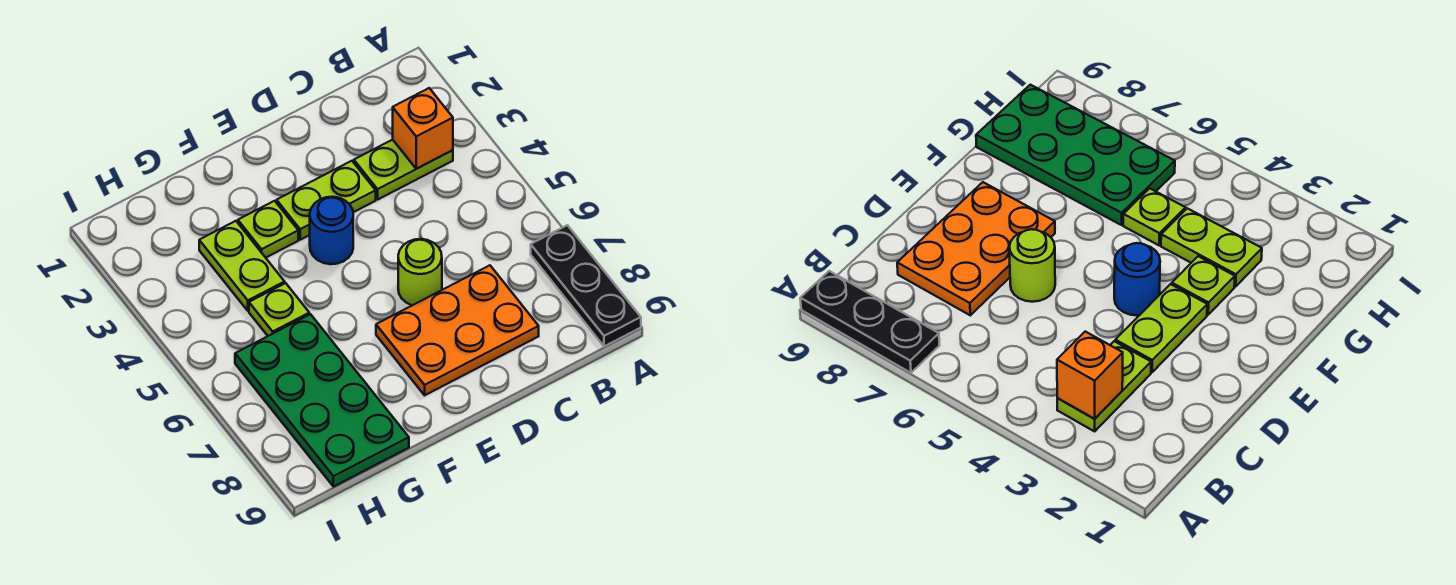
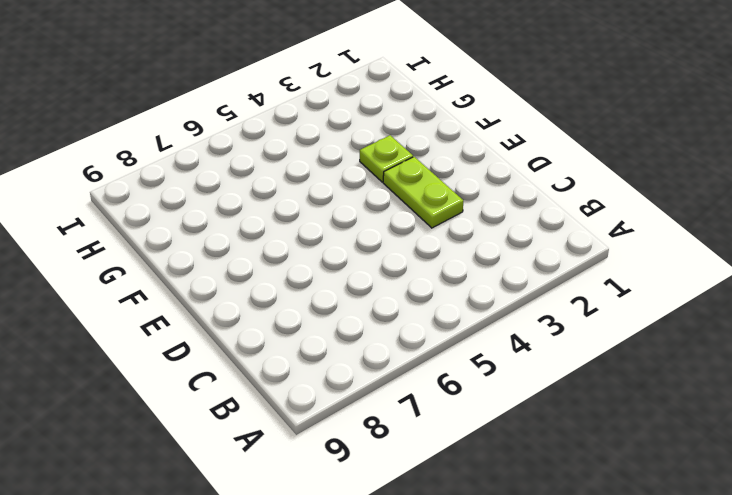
none -> black 1x3 plate [531,225,641,346]
none -> lime 1x2 plate [354,140,453,199]

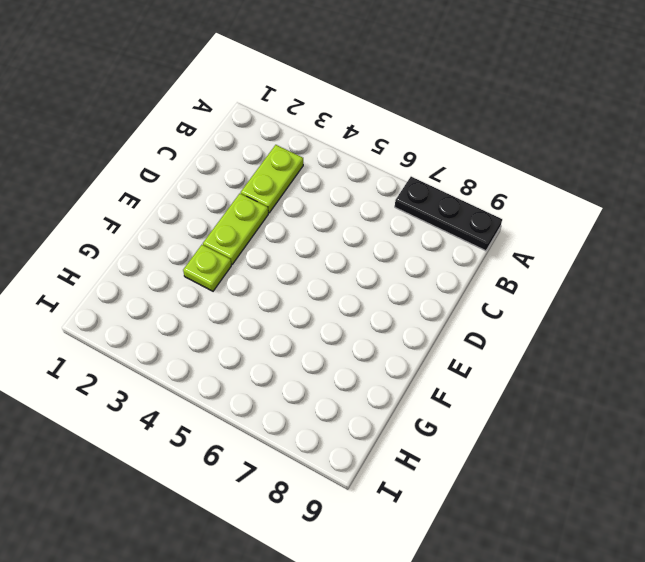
none -> orange 2x3 plate [376,265,539,395]
none -> lime 1x1 round brick [398,239,442,305]

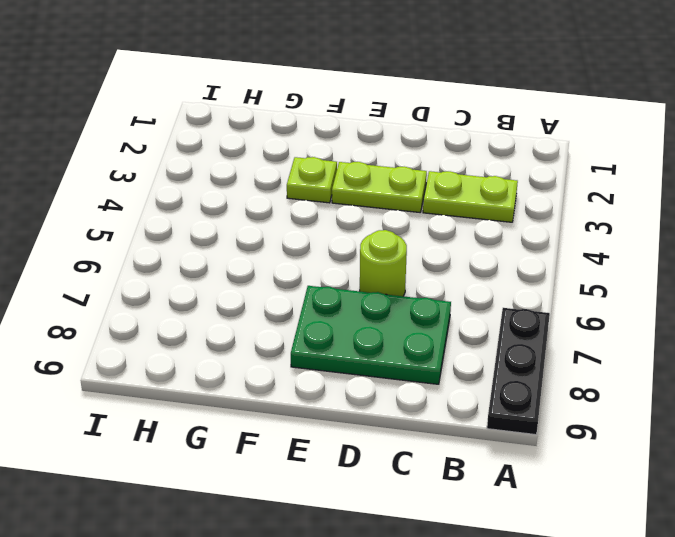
green 2x3 plate [291,286,451,384] -> orange 2x3 plate [376,265,539,395]
none -> blue 1x1 round brick [310,197,353,264]
none -> lime 1x2 plate [199,221,285,311]

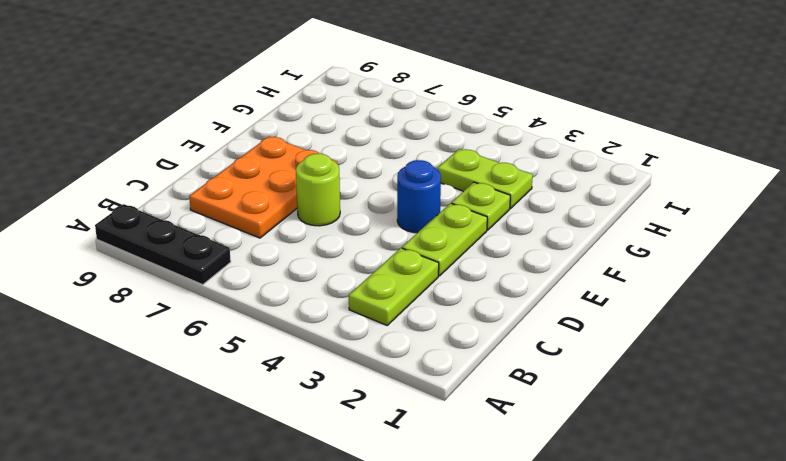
none -> lime 1x1 plate [249,283,309,336]
none -> green 2x4 plate [235,314,409,487]

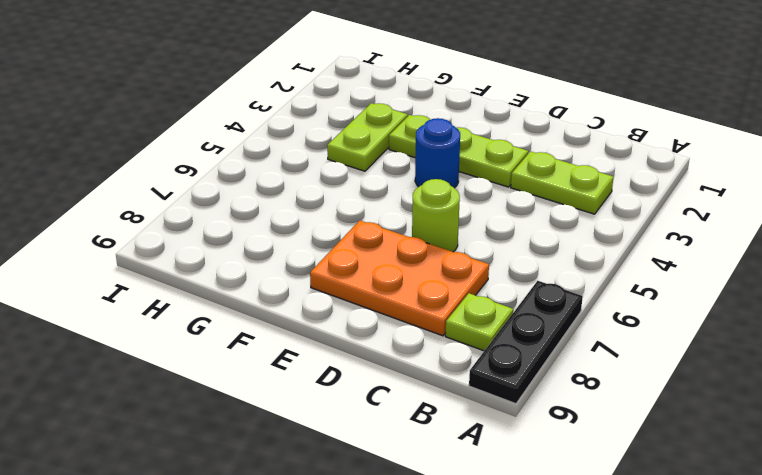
lime 1x1 plate [445,293,513,351] -> lime 1x1 plate moved to [249,283,309,336]
none -> green 2x4 plate [235,314,409,487]
none -> orange 1x1 brick [393,88,453,169]

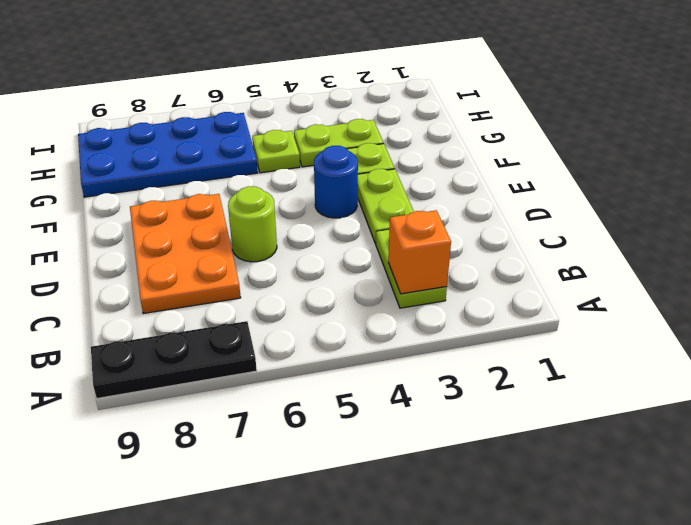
blue 2x4 plate [78,112,258,197] -> green 2x4 plate [235,314,409,487]

